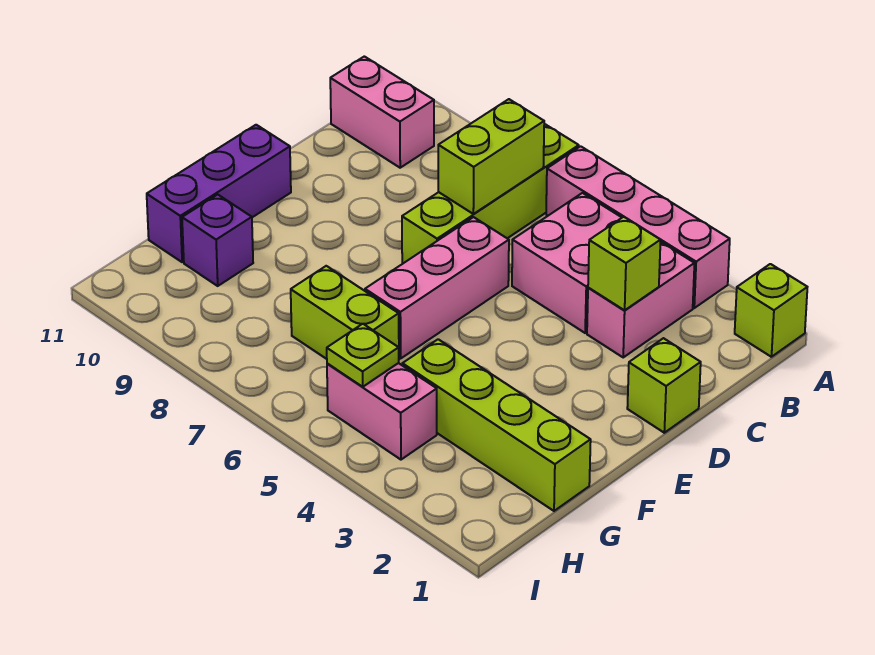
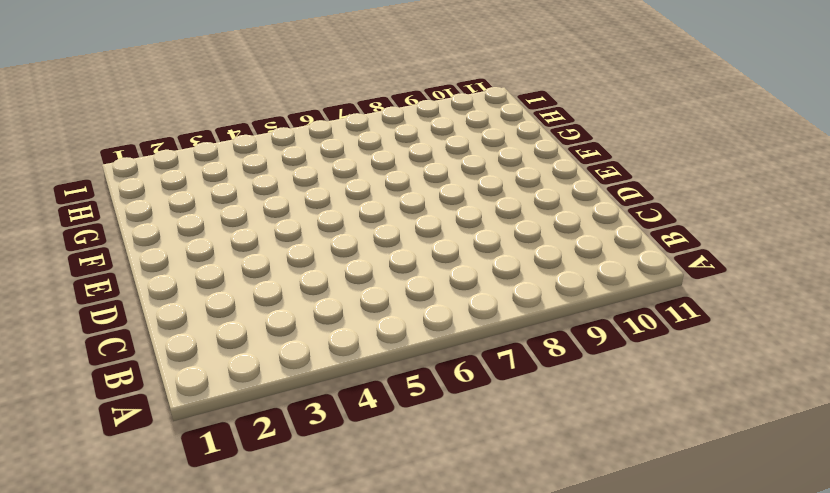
none -> lime 1x1 brick [735,264,807,357]
none -> pink 1x4 brick [546,146,730,308]
none -> lime 1x4 brick [402,124,579,263]

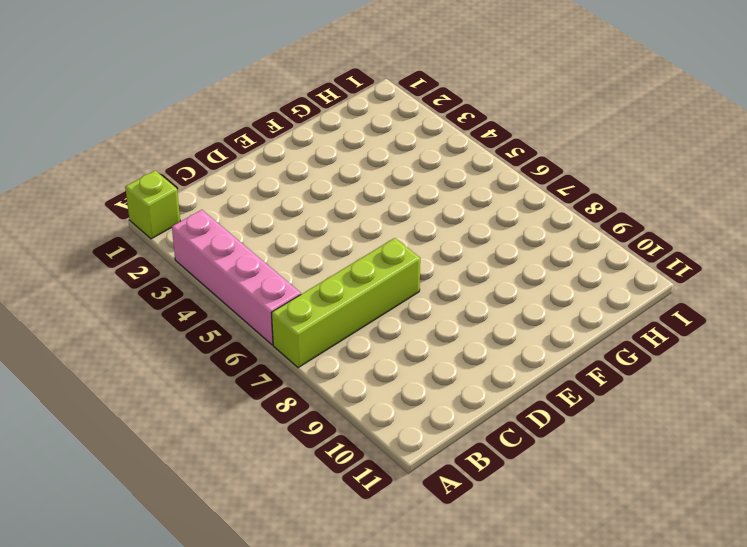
none -> pink 1x2 brick [587,242,694,357]
none -> pink 2x2 brick [512,193,622,333]
none -> pink 1x2 brick [330,56,434,168]

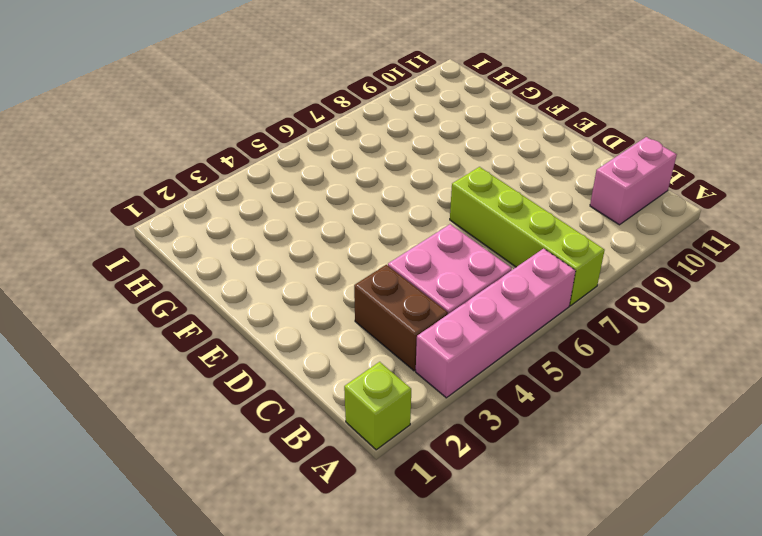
brown 1x2 brick [354,265,448,371] -> pink 1x2 brick [587,242,694,357]
none -> lime 1x1 brick [627,338,701,433]
none -> pink 1x3 brick [365,217,509,358]
none -> purple 1x3 brick [147,125,291,262]

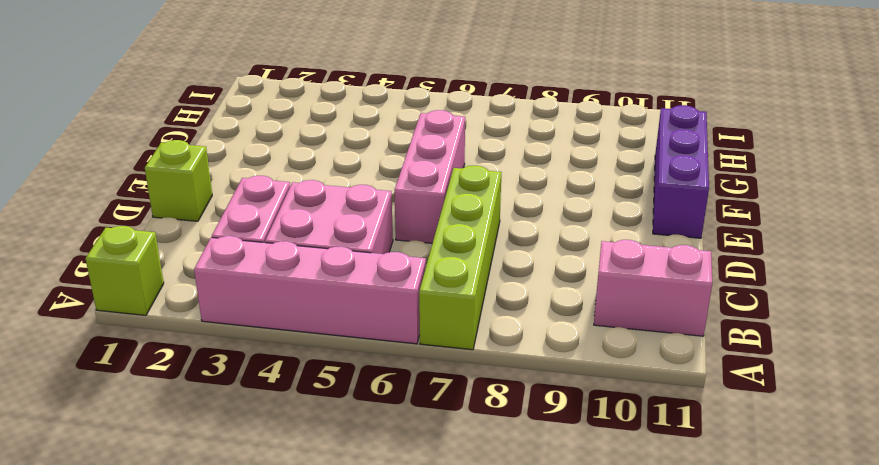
none -> lime 1x4 brick [402,339,591,511]
none -> lime 1x2 brick [291,266,399,359]
none -> purple 1x1 brick [182,195,253,286]

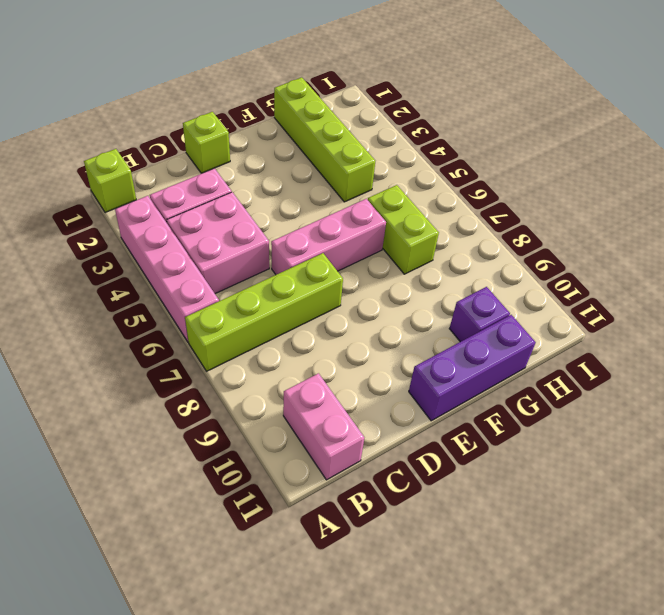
none -> pink 1x2 brick [327,363,437,460]
none -> lime 1x2 brick [438,99,544,214]
none -> lime 1x1 brick [588,217,661,310]

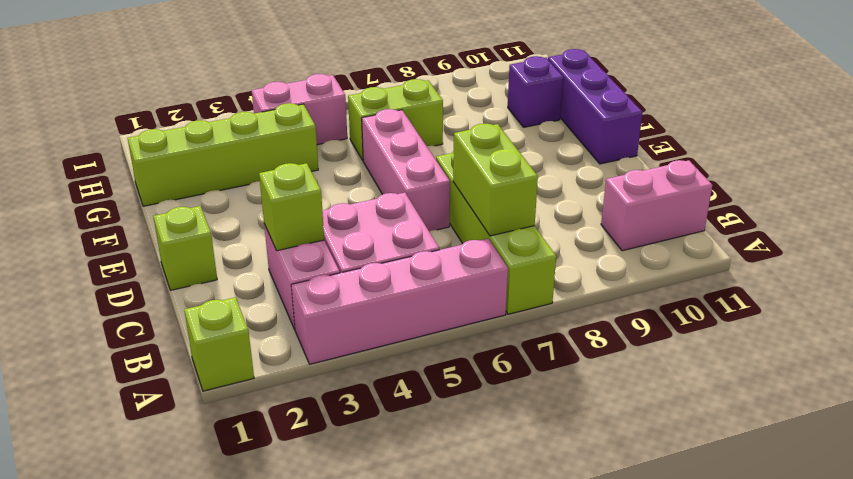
none -> lime 1x1 plate [327,324,399,387]

